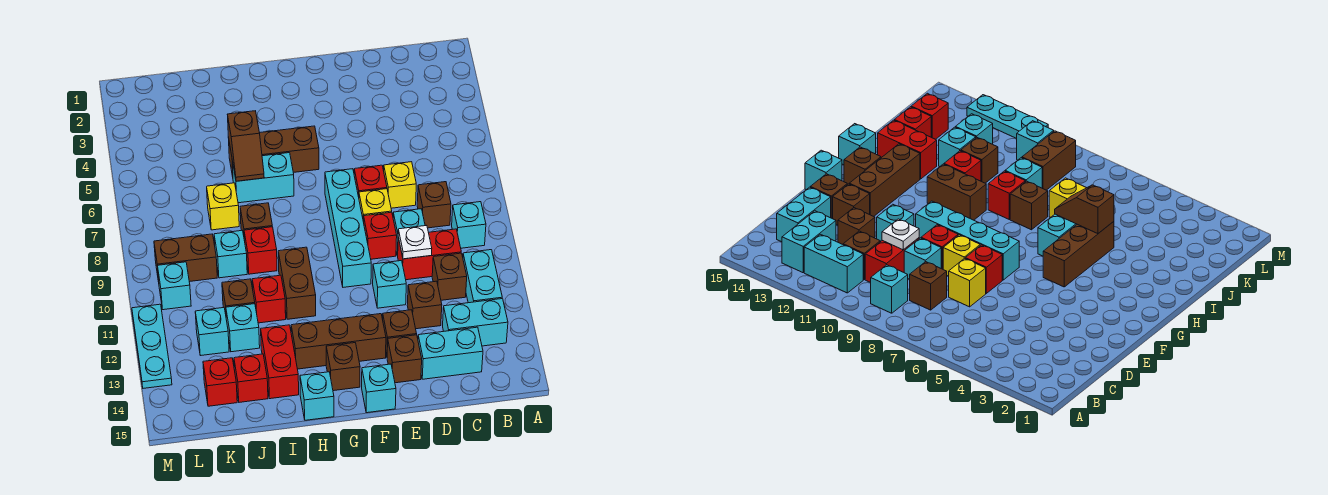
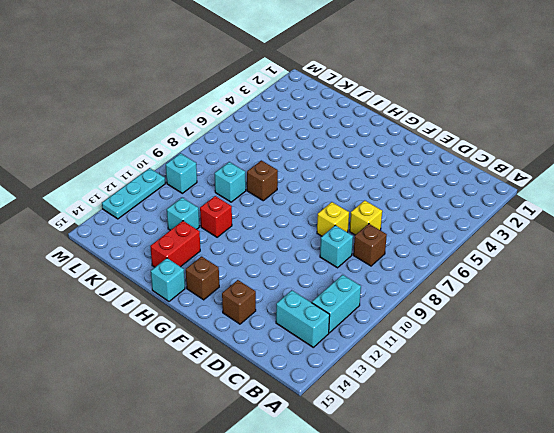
none -> cyan 1x1 brick [452,202,486,248]
none -> red 1x2 brick [398,229,461,280]
none -> brown 1x1 brick [432,253,467,300]
none -> cyan 1x2 brick [418,327,483,379]

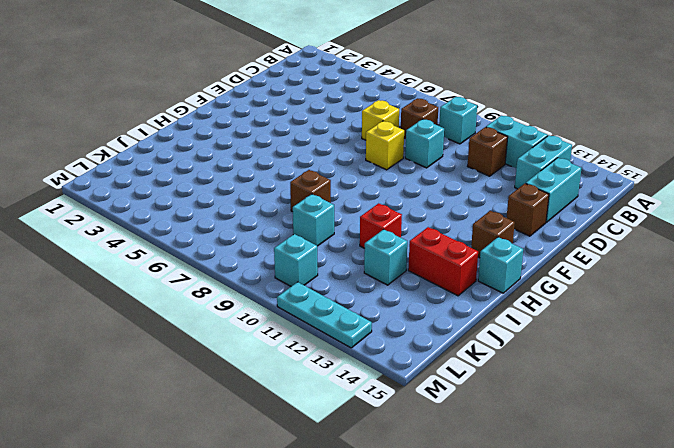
none -> red 1x2 brick [398,229,461,280]
none -> brown 1x1 brick [407,281,442,329]
none -> red 1x1 brick [354,165,387,197]
none -> red 1x1 brick [364,212,397,259]

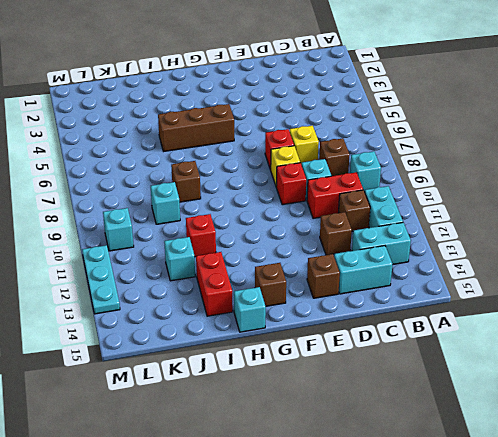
none -> cyan 1x1 brick [373,261,406,308]
none -> brown 1x1 brick [383,310,417,356]
none -> cyan 1x4 brick [325,169,371,287]
none -> brown 1x3 brick [291,314,386,369]

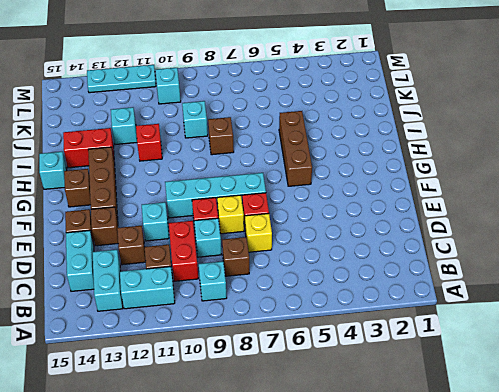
none -> cyan 1x1 brick [362,364,396,413]
none -> cyan 1x2 brick [232,153,294,203]
none -> brown 1x2 brick [278,247,316,319]
none -> red 1x1 brick [244,227,277,274]

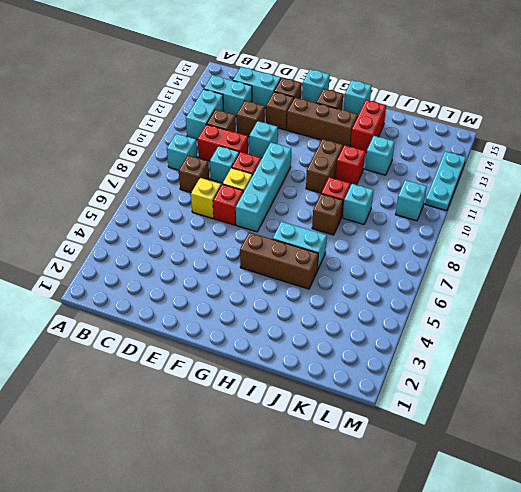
none -> yellow 1x1 brick [207,183,239,230]
none -> brown 1x1 brick [222,279,255,314]
none -> red 1x1 brick [234,354,268,402]
none -> brown 1x2 brick [154,234,217,282]

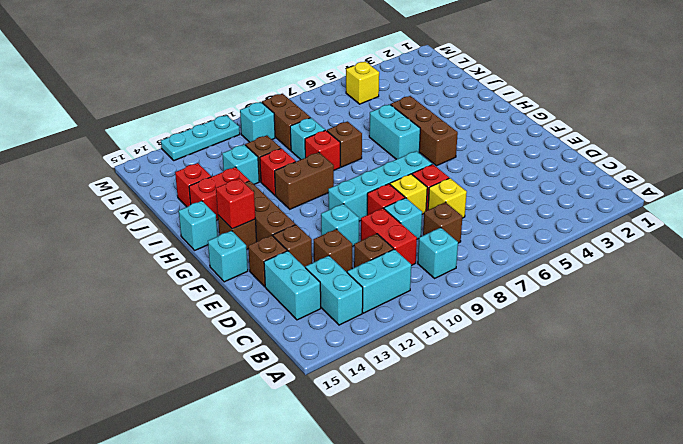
red 1x1 brick [216,178,255,229] -> red 1x1 brick moved to [203,358,237,406]
yellow 1x1 brick [346,61,379,104] -> yellow 1x1 brick moved to [207,183,239,230]
none -> cyan 1x1 brick [195,308,229,356]
none -> white 1x1 plate [398,225,432,259]
none -> brown 1x2 slope [227,111,264,181]

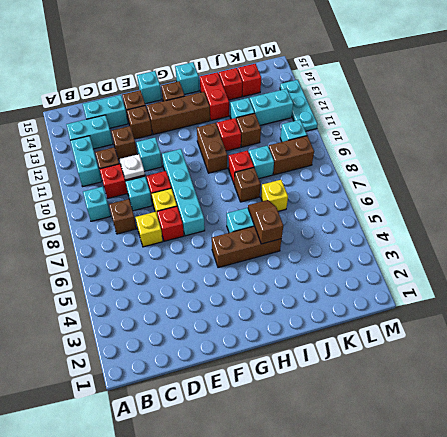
cyan 1x2 brick [249,89,293,125] -> cyan 1x1 brick [195,308,229,356]

